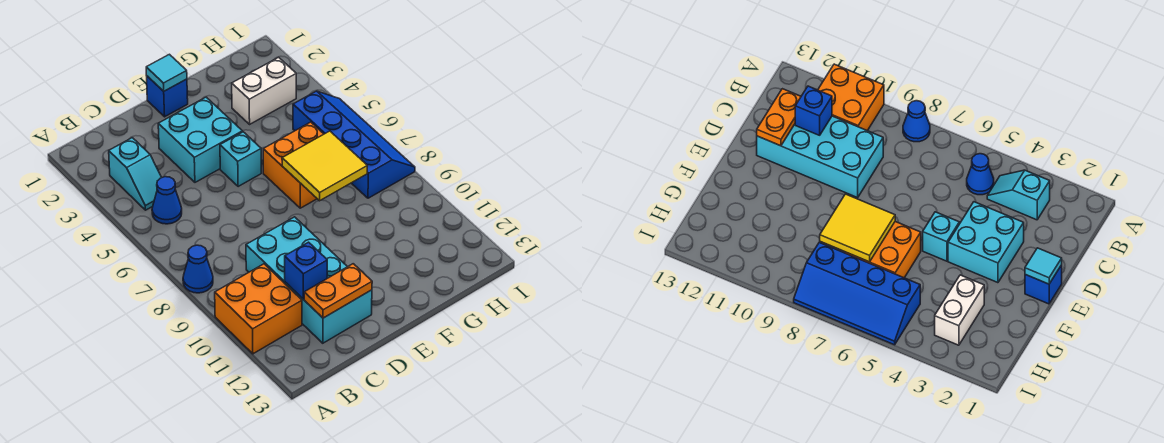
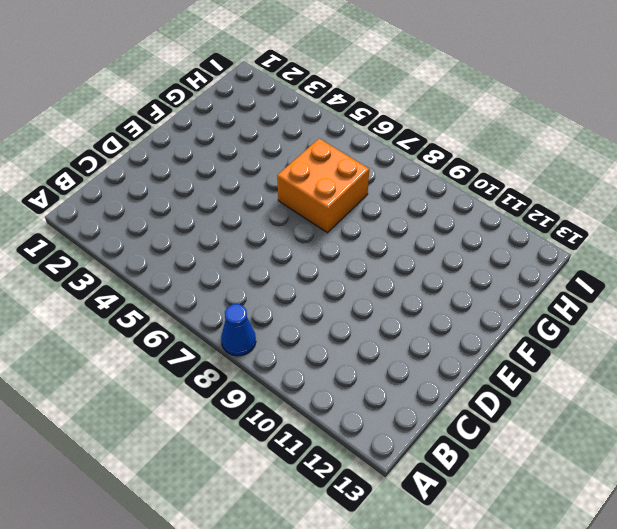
none -> orange 2x2 brick [215,264,302,354]
none -> cyan 1x2 slope [109,138,162,210]
none -> blue 1x1 cone [152,177,182,224]

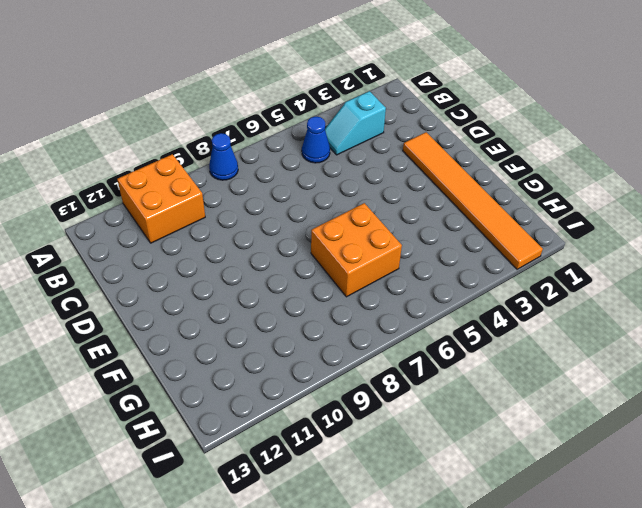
orange 1x6 tile [403,132,543,269] -> none
none -> cyan 2x4 brick [246,217,372,343]
none -> cyan 2x2 brick [158,97,242,182]
none -> blue 1x1 brick [146,75,188,117]

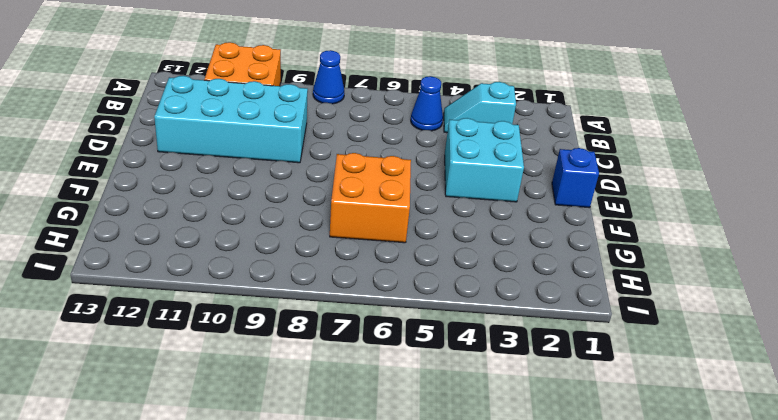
none -> cyan 1x1 brick [220,132,261,187]
none -> white 1x2 brick [232,57,296,124]
none -> blue 2x4 slope [293,91,415,198]

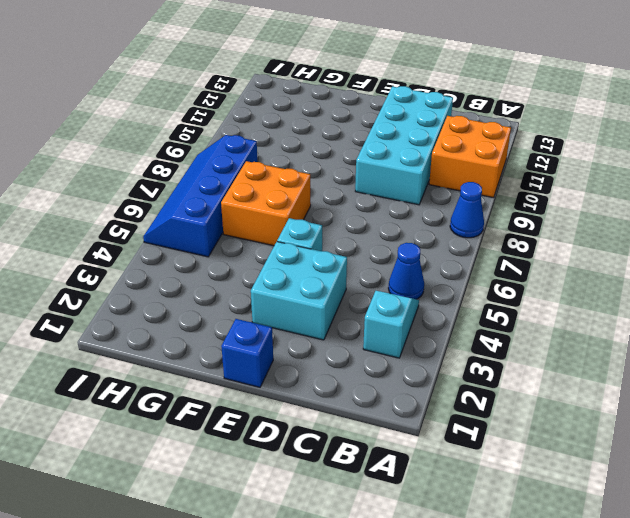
none -> white 1x2 brick [232,57,296,124]
none -> blue 1x1 brick [285,242,327,299]
none -> orange 1x2 plate [304,264,372,318]

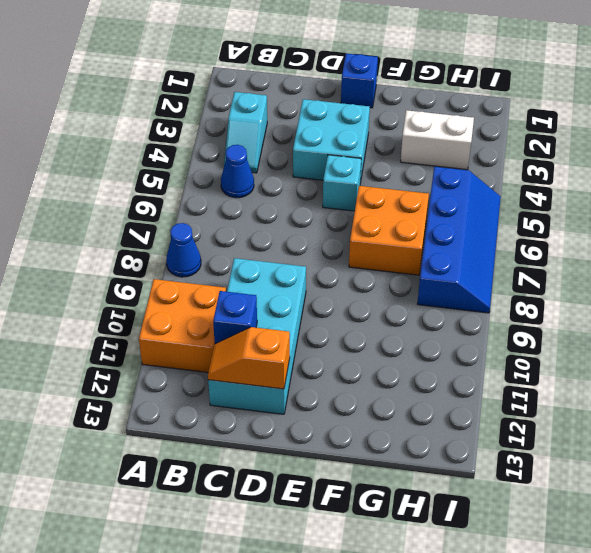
orange 1x2 slope [208,327,290,389] -> orange 1x2 plate [304,264,372,318]
none -> cyan 1x1 tile [146,54,187,91]
none -> yellow 2x2 tile [282,131,367,201]

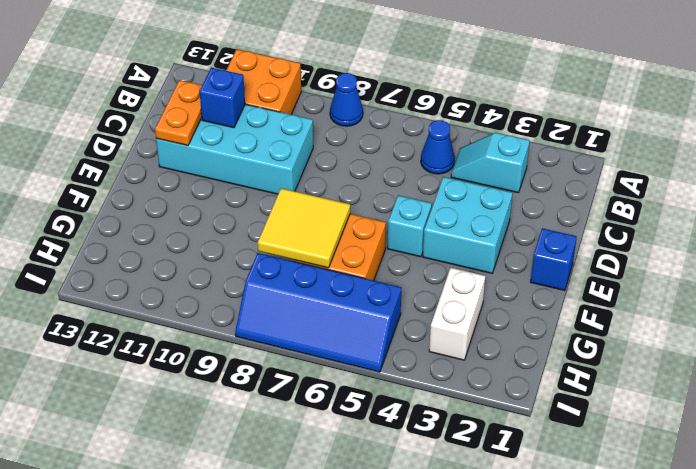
none -> cyan 1x1 tile [146,54,187,91]

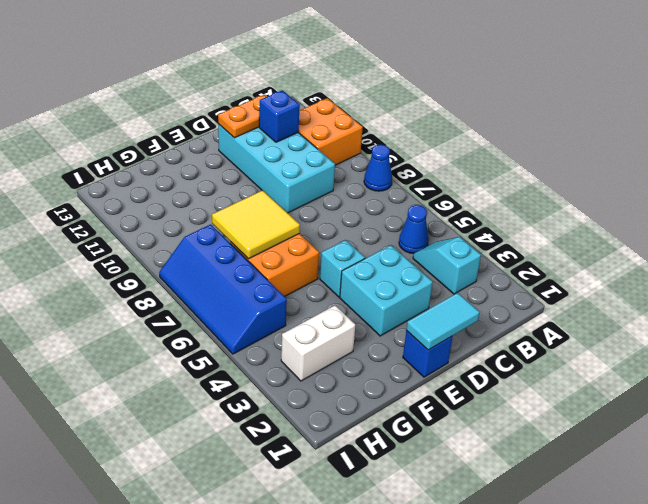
cyan 1x2 tile [406,293,480,350] -> cyan 1x1 tile [146,54,187,91]

